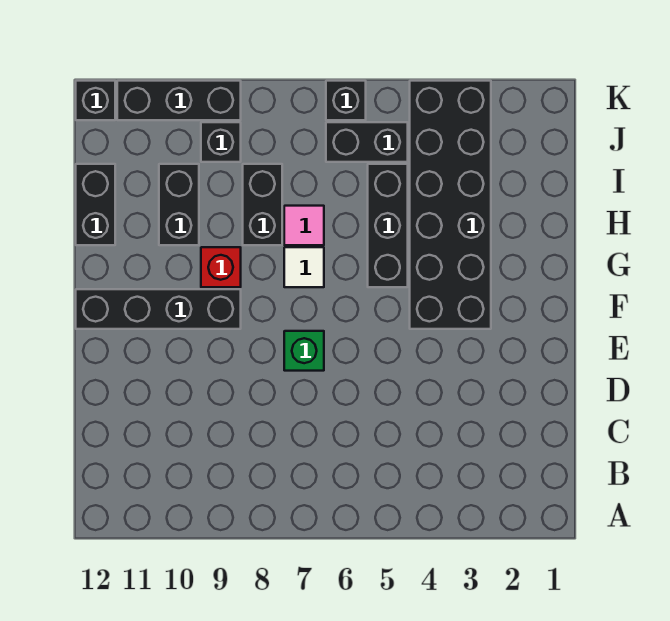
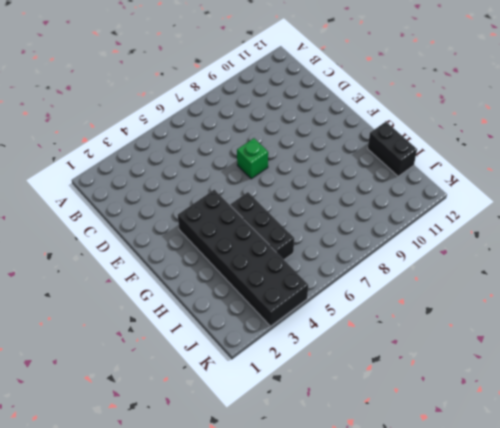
none -> black 1x4 brick [76,289,241,329]
none -> white 1x1 tile [284,247,324,287]
none -> red 1x1 brick [201,247,241,287]

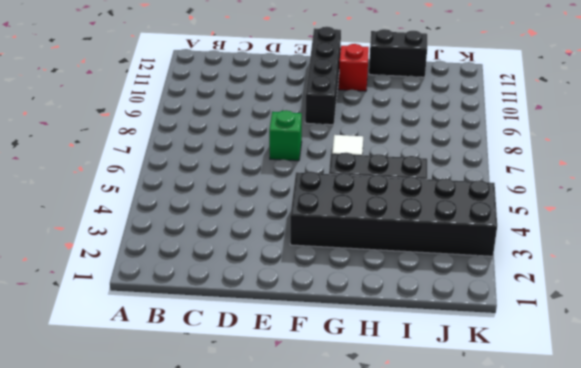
red 1x1 brick [339,44,369,91] -> red 1x1 brick moved to [201,247,241,287]
none -> pink 1x1 tile [284,206,324,245]
none -> black 1x2 brick [243,164,282,245]
none -> black 1x2 brick [159,164,199,245]

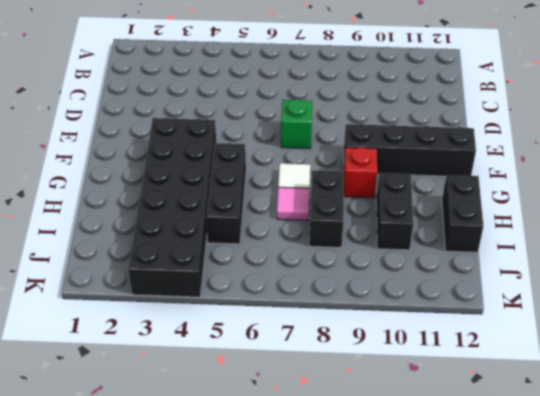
none -> black 1x2 brick [326,122,408,162]
none -> black 1x1 brick [201,122,241,162]
none -> black 1x1 brick [326,81,366,120]

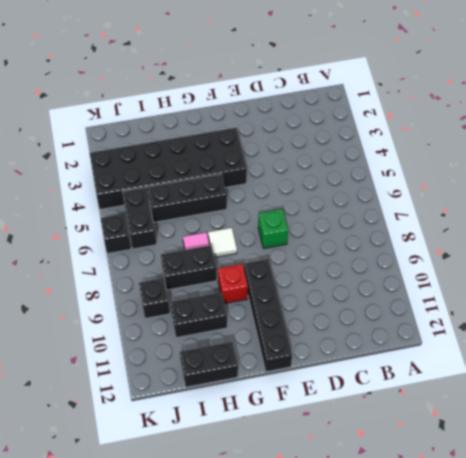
none -> black 1x3 brick [117,81,241,120]
none -> black 1x1 brick [76,81,115,120]

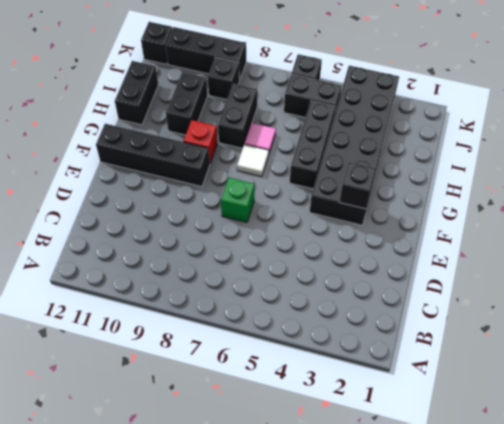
black 1x1 brick [339,162,376,209] -> none

